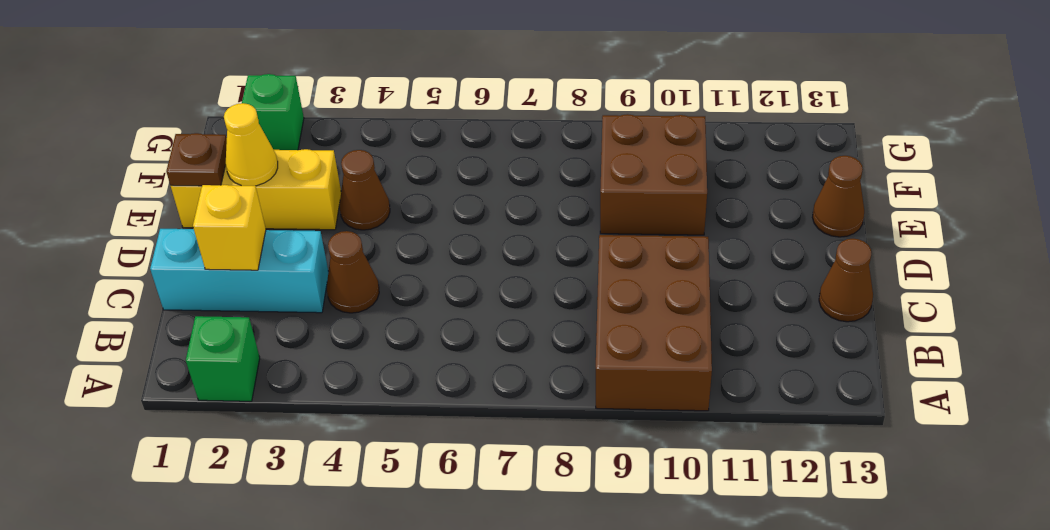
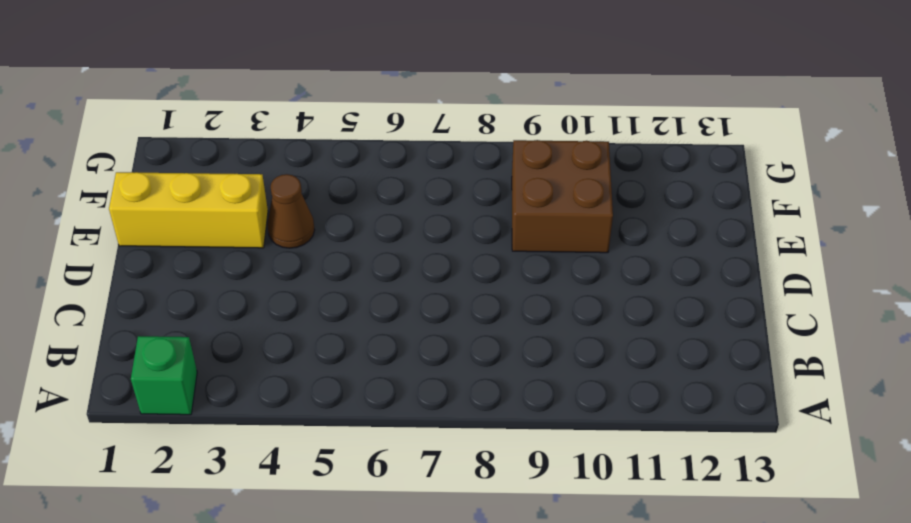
none -> brown 2x3 brick [596,235,712,411]
none -> cyan 1x3 brick [150,229,329,313]
none -> brown 1x1 cone [327,231,379,313]

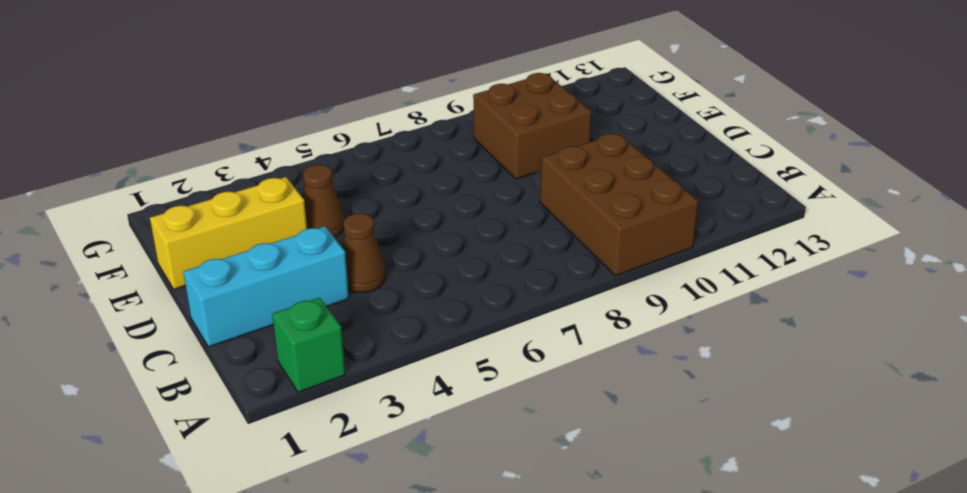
none -> brown 1x1 cone [819,239,873,322]
none -> brown 1x1 cone [812,156,864,237]
none -> green 1x1 brick [242,74,304,150]

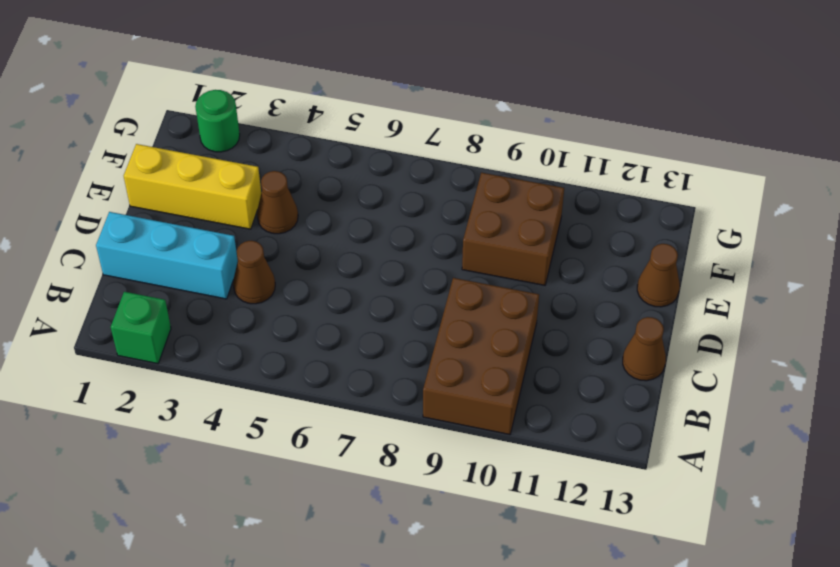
green 1x1 round brick [195,90,240,152] -> green 1x1 brick [242,74,304,150]
none -> yellow 1x1 brick [193,185,266,270]
none -> brown 1x1 plate [166,133,227,186]
none -> yellow 1x1 cone [224,103,278,186]

